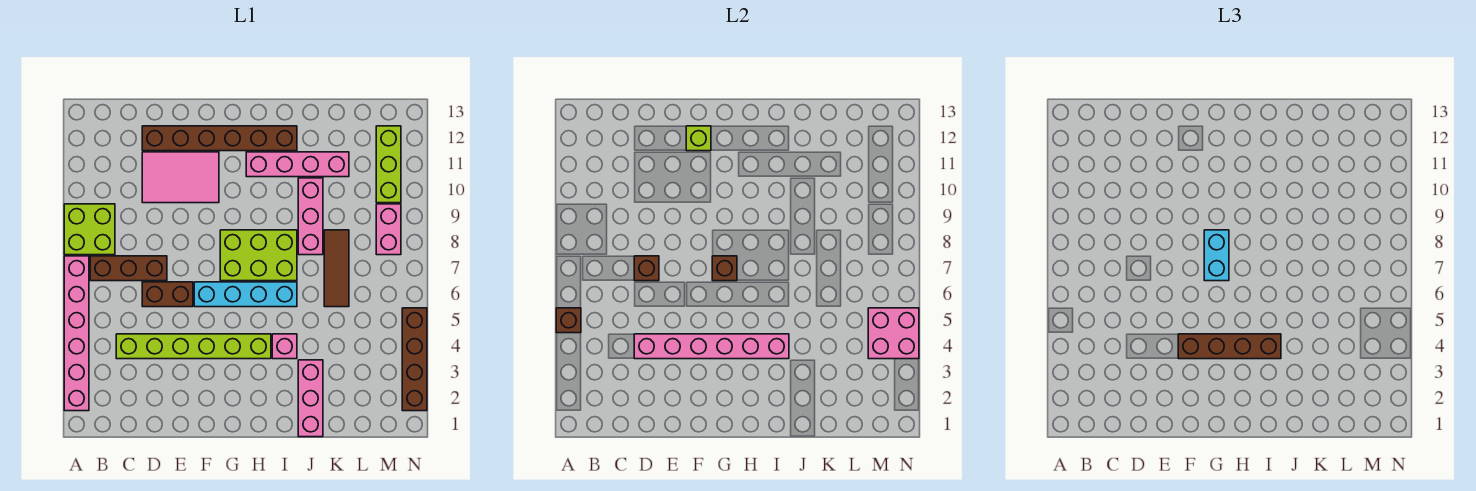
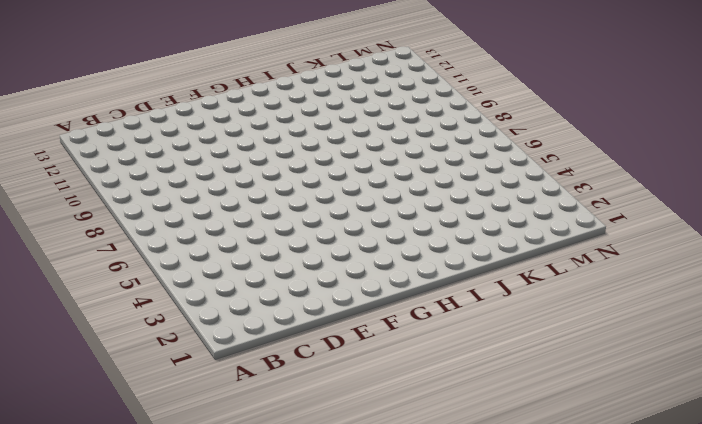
none -> pink 1x6 brick [64,256,89,411]
none -> lime 2x2 brick [64,204,115,255]
none -> brown 1x3 brick [90,256,167,281]

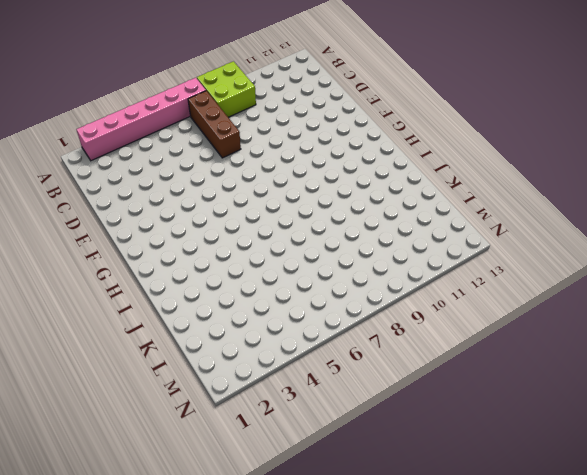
none -> lime 1x6 brick [116,334,271,359]
none -> brown 1x2 brick [142,282,193,307]
none -> pink 2x3 tile [142,152,219,203]

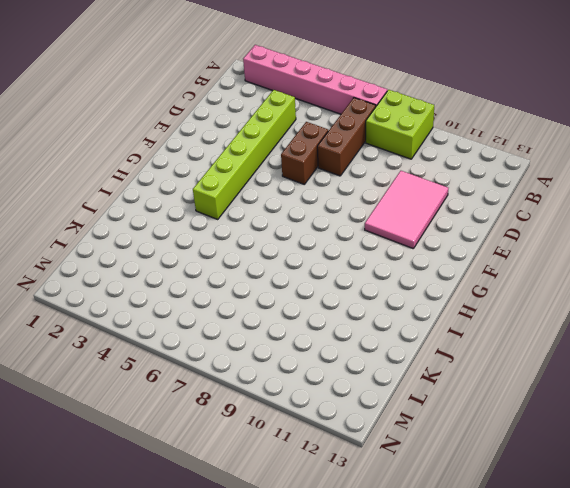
none -> brown 1x6 brick [142,126,297,151]
none -> cyan 1x4 brick [194,282,297,307]
none -> lime 2x3 brick [220,230,297,281]

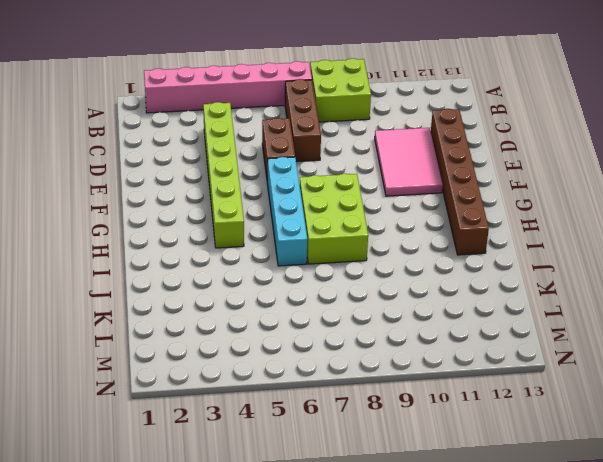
none -> pink 1x4 brick [246,152,349,177]
none -> pink 1x1 brick [272,334,297,359]
none -> pink 1x3 brick [298,360,323,437]

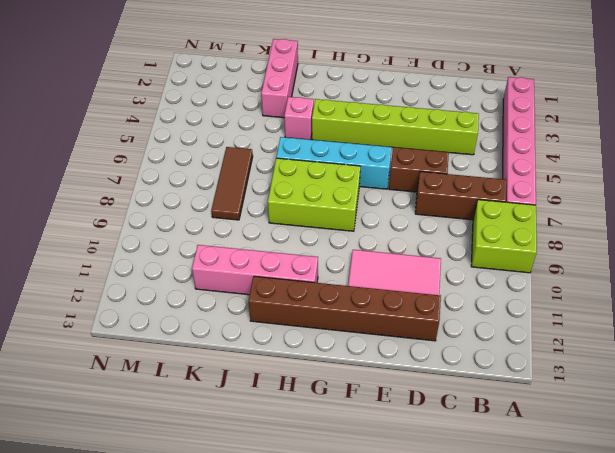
none -> pink 1x3 brick [298,178,323,255]
none -> pink 1x2 brick [376,204,401,255]
none -> lime 1x3 brick [376,126,401,203]

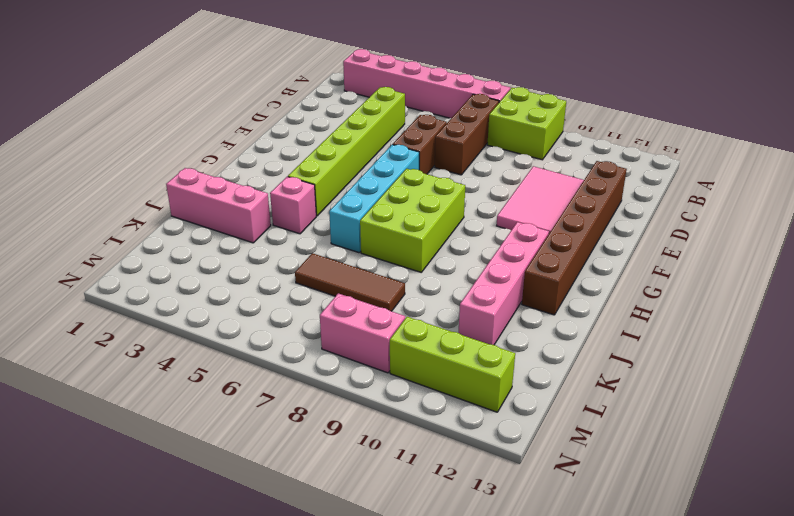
none -> pink 1x3 brick [298,178,323,255]
none -> brown 1x4 brick [402,308,427,411]
none -> brown 1x1 brick [556,308,581,333]

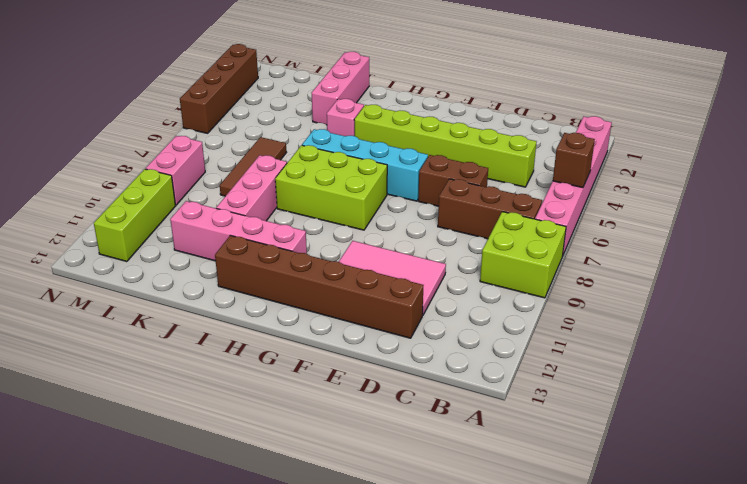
none -> pink 1x6 brick [634,334,789,359]
none -> brown 1x1 brick [634,256,659,281]
none -> lime 1x1 brick [686,126,711,151]

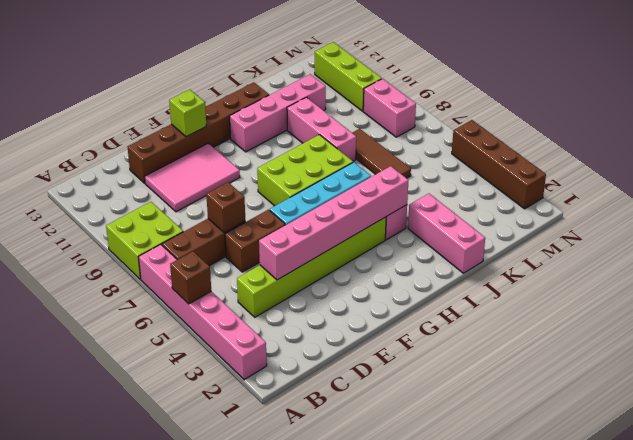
none -> brown 1x1 brick [712,256,737,281]
none -> pink 2x2 brick [868,308,919,359]
none -> brown 1x4 brick [1178,334,1281,359]

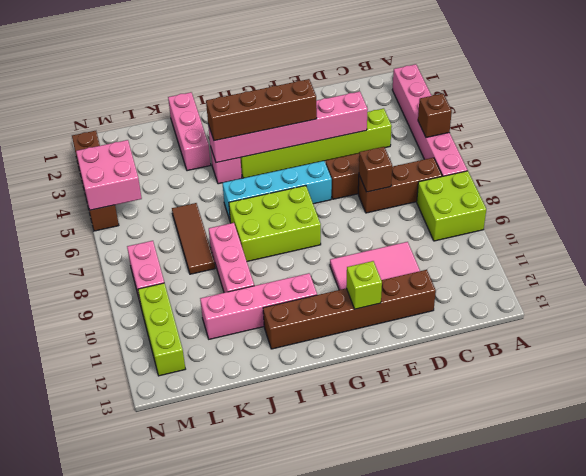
none -> brown 1x1 brick [712,256,737,281]
none -> cyan 1x2 brick [1204,230,1229,281]

